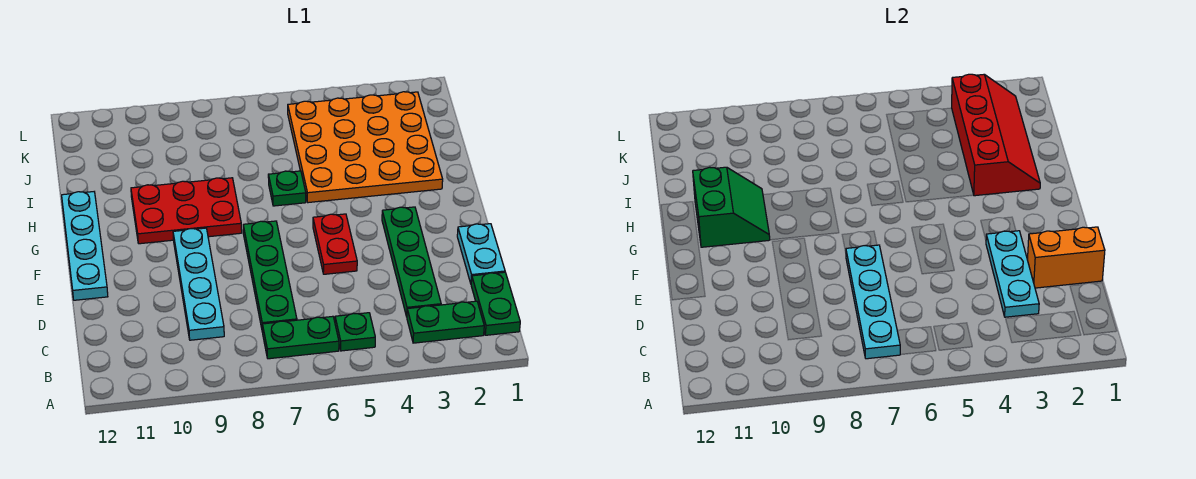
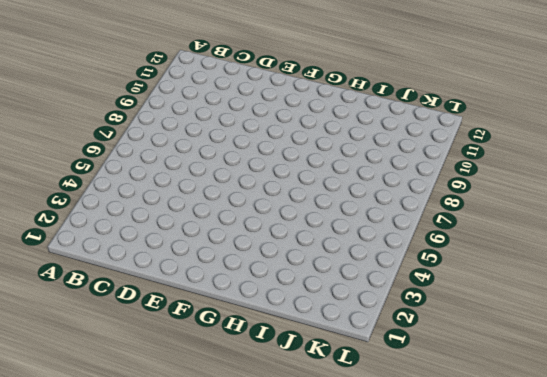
none -> green 1x2 plate [471,272,520,335]
none -> green 1x2 plate [407,301,484,343]
none -> green 1x1 plate [335,313,375,351]

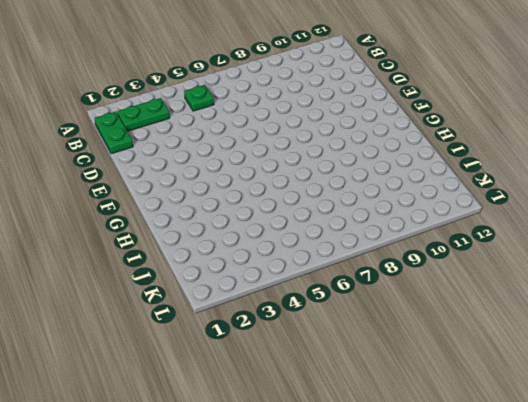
none -> green 1x2 plate [262,316,339,359]
none -> green 1x4 plate [382,207,441,317]
none -> green 1x4 plate [243,221,297,332]

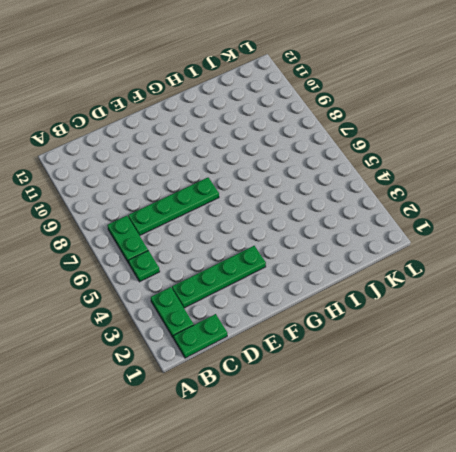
none -> cyan 1x4 plate [173,228,224,340]
none -> cyan 1x2 plate [457,224,505,283]
none -> red 1x2 plate [313,214,357,274]

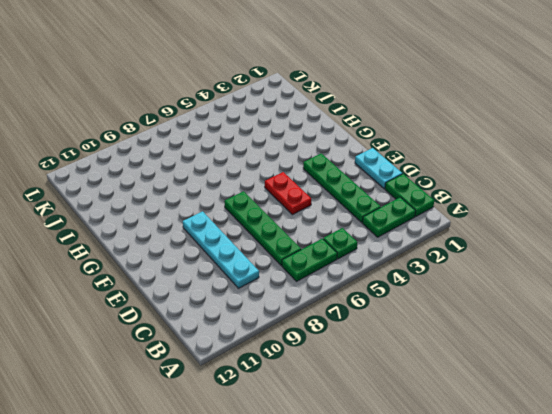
none -> cyan 1x4 plate [62,192,108,300]
none -> red 2x3 plate [131,178,242,244]
none -> orange 4x4 plate [288,92,443,203]

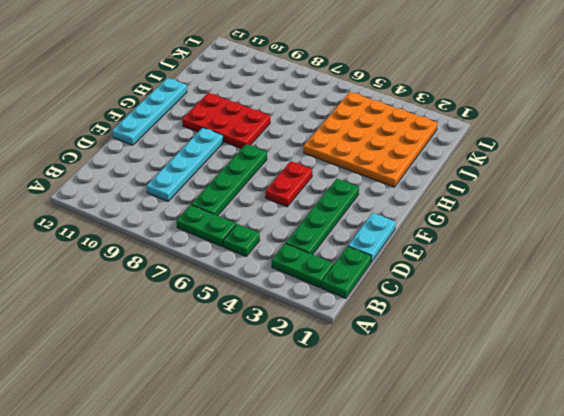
none -> green 1x1 plate [268,171,306,206]
none -> cyan 1x4 plate [846,245,901,359]
none -> cyan 1x3 plate [986,231,1039,317]

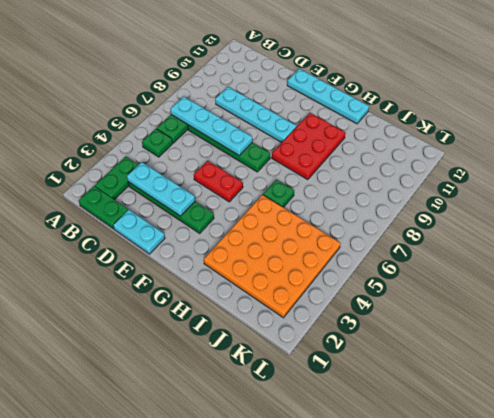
none -> orange 1x2 brick [1028,227,1105,288]
none -> green 2x2 slope [693,167,770,247]
none -> red 2x4 slope [952,74,1040,196]

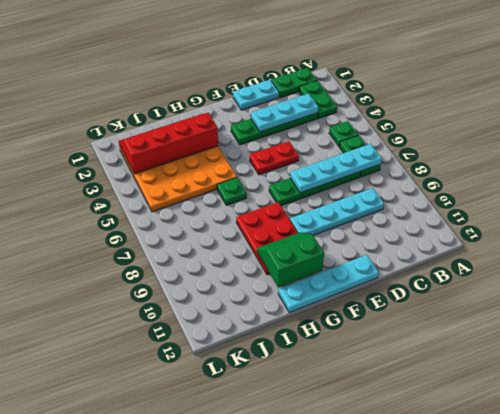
none -> orange 1x2 brick [1028,227,1105,288]

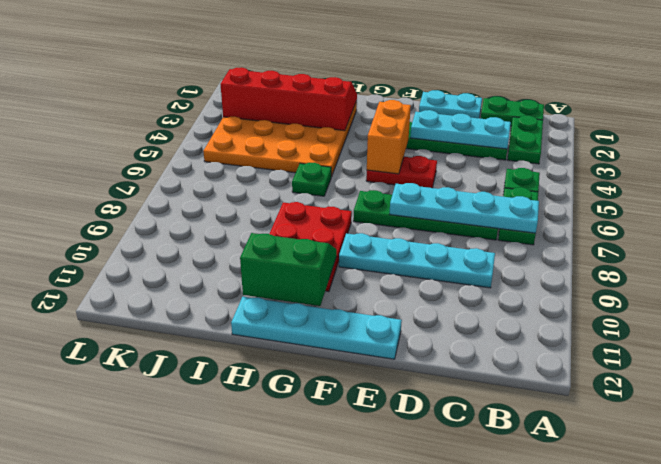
orange 1x2 brick [367,100,411,174] -> orange 1x2 brick moved to [1028,227,1105,288]

